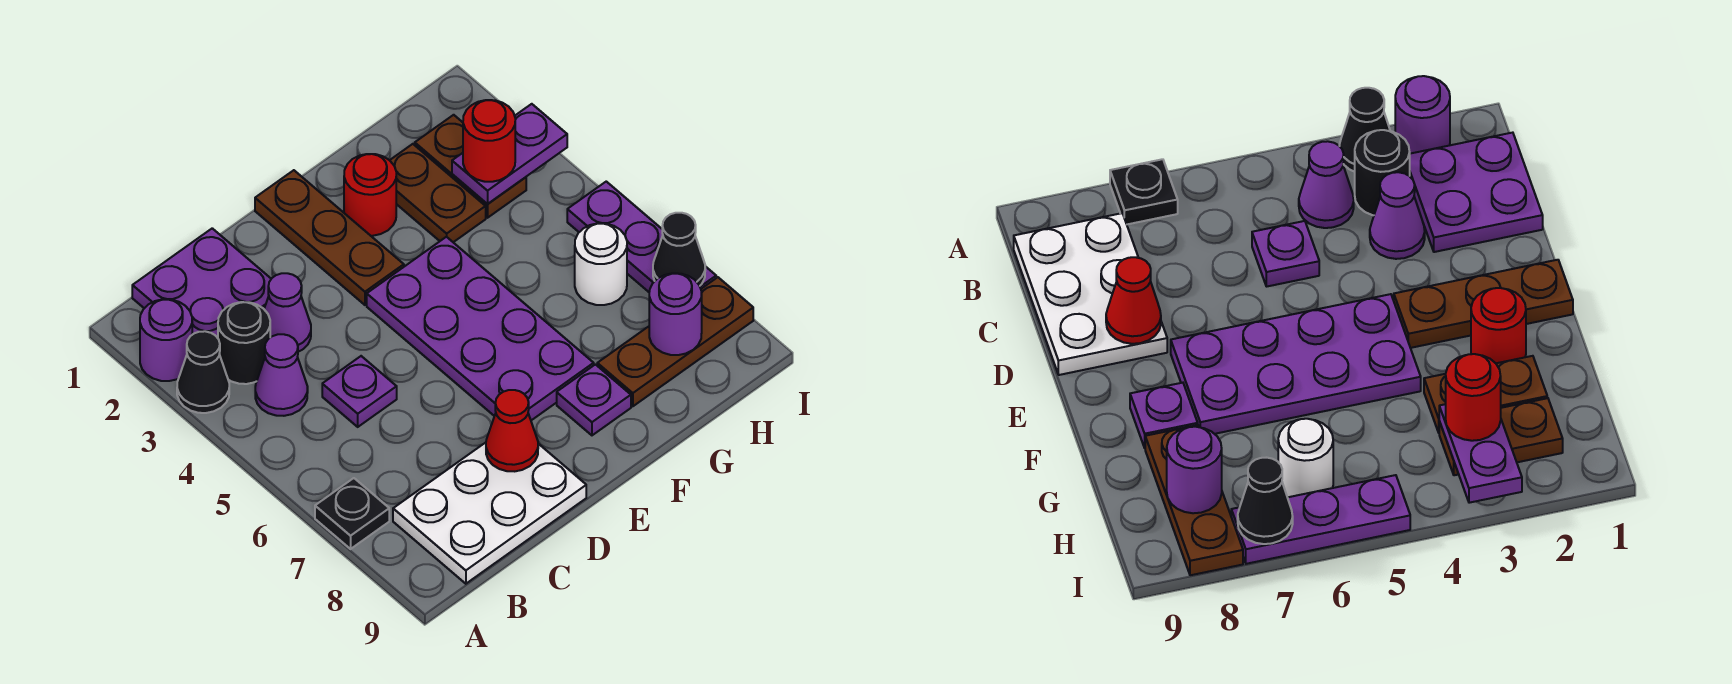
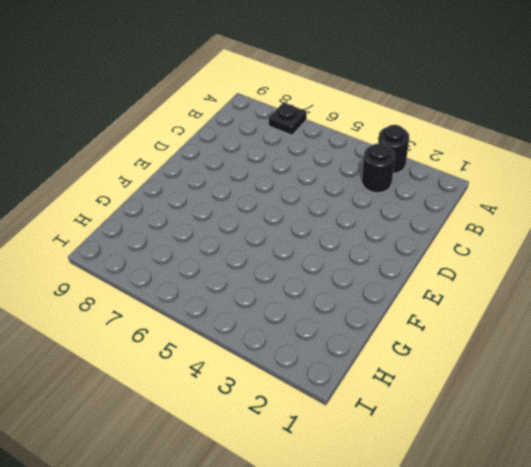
black 1x1 round brick [378,125,409,174] -> black 1x1 cone [177,331,229,413]
none -> purple 1x1 round brick [140,299,192,381]
none -> purple 2x2 plate [132,228,271,338]
none -> purple 1x1 cone [255,334,308,416]

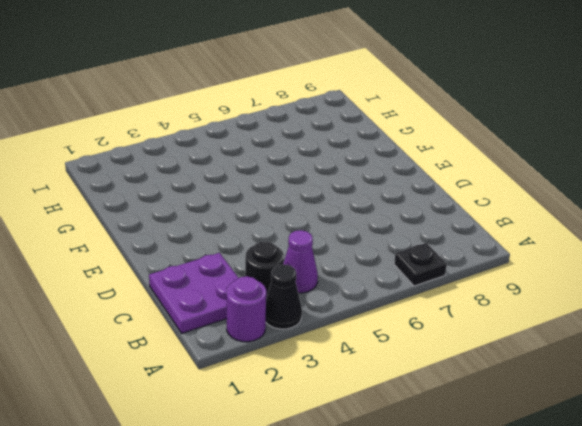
none -> white 2x3 plate [393,443,586,584]
none -> purple 1x1 cone [264,273,311,352]
none -> purple 1x1 plate [322,356,397,427]

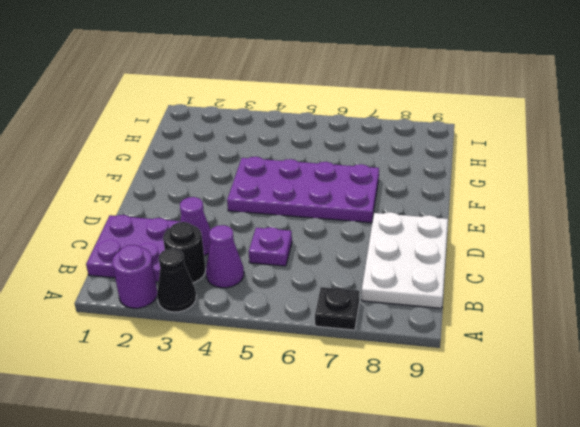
none -> brown 1x3 plate [255,170,404,305]
none -> red 1x1 round brick [344,154,396,236]
none -> purple 1x1 plate [557,364,631,435]

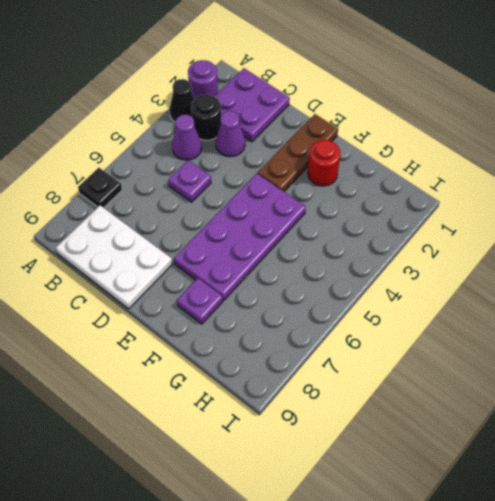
none -> brown 1x2 plate [390,144,486,242]
none -> brown 1x3 plate [597,277,753,406]
none -> brown 1x2 plate [415,115,526,218]

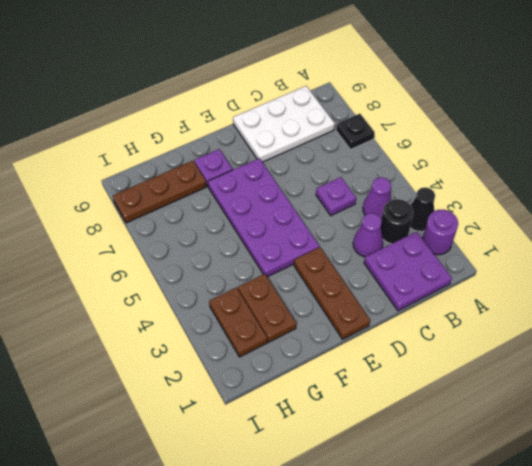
none -> red 1x1 round brick [344,154,396,236]
none -> white 1x1 round brick [575,223,627,305]
none -> purple 1x3 plate [567,182,716,292]

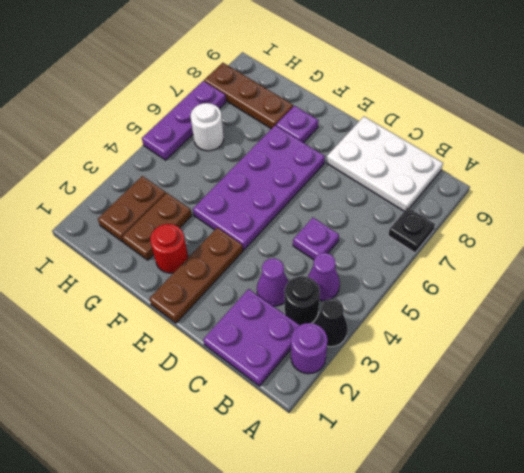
none -> red 1x1 cone [486,390,538,471]
none -> purple 1x2 plate [452,104,567,204]
none -> purple 1x1 round brick [649,273,702,355]

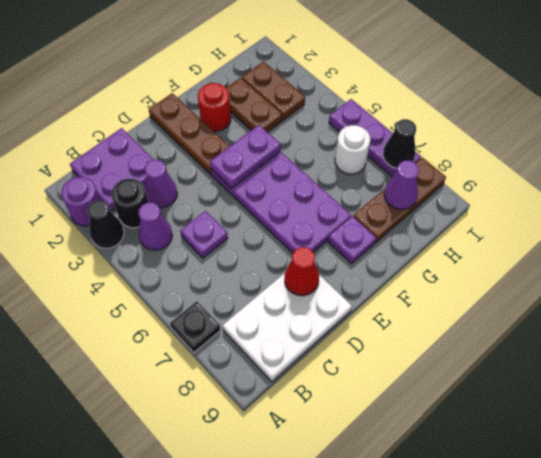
purple 1x2 plate [210,125,280,188] -> purple 1x2 plate moved to [452,104,567,204]
purple 1x1 cone [384,160,419,209] -> purple 1x1 round brick [649,273,702,355]
none -> red 1x1 round brick [463,100,515,182]

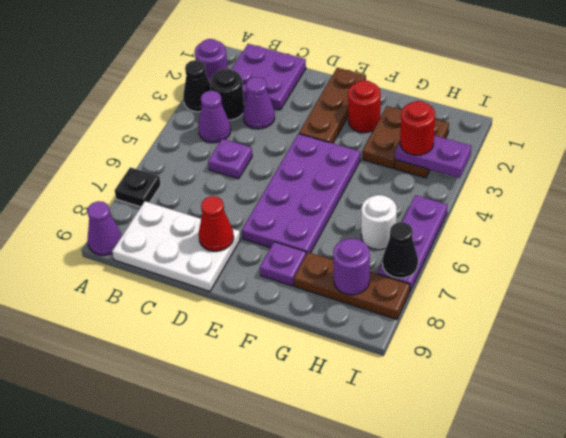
purple 1x1 cone [87,201,122,255] -> none

